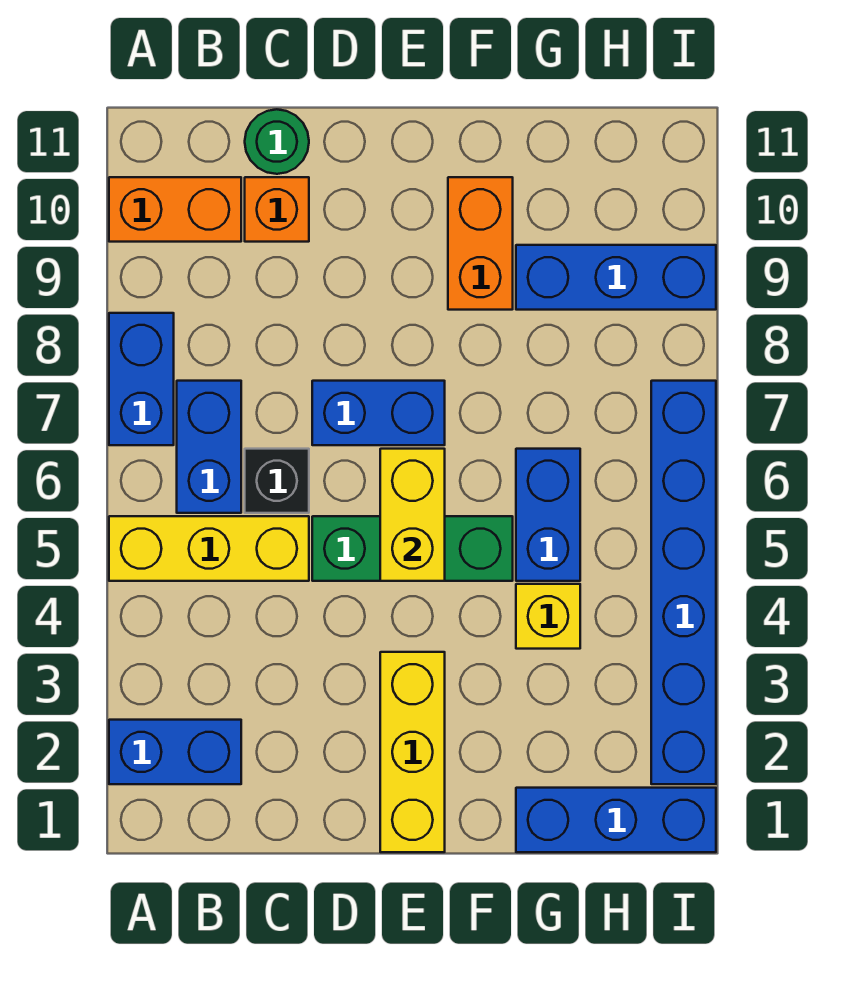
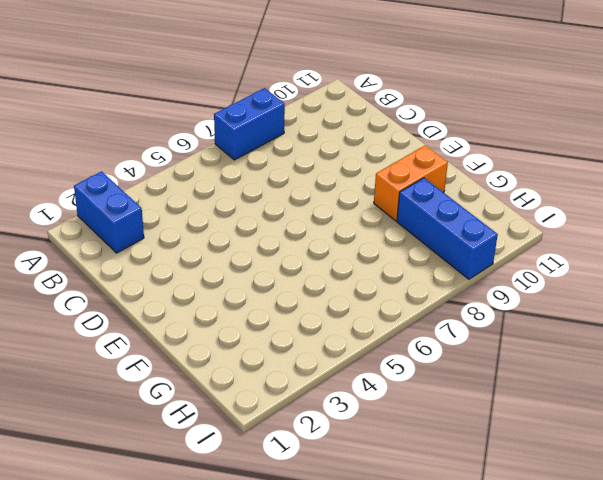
none -> yellow 1x3 brick [109,516,309,581]
none -> orange 1x2 brick [109,177,241,242]
none -> blue 1x2 brick [177,381,241,513]

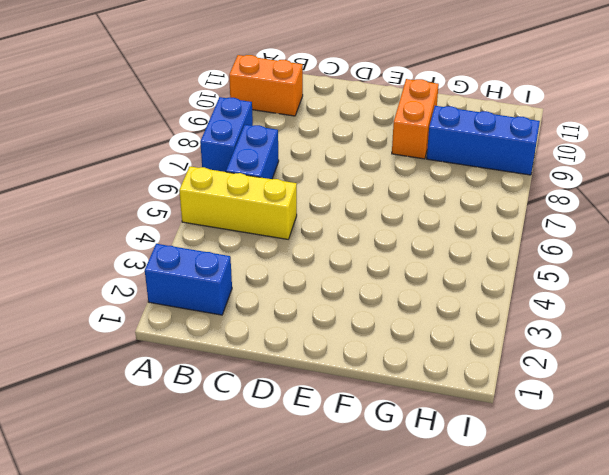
none -> black 1x1 brick [245,449,309,513]
none -> orange 1x1 brick [245,177,309,242]
none -> green 1x1 round brick [245,109,309,174]

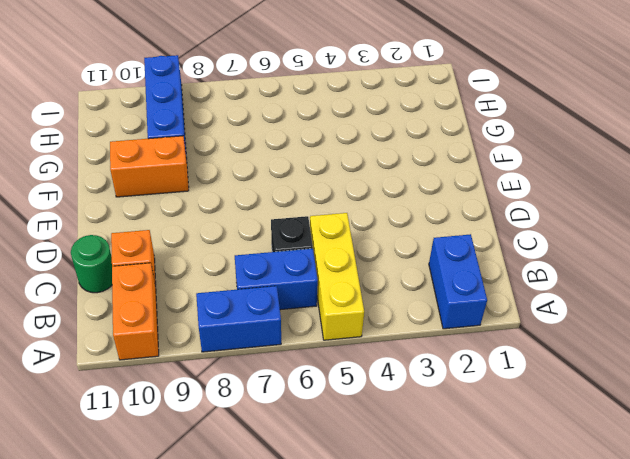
none -> green 1x3 brick [312,516,513,581]
none -> blue 1x2 brick [312,381,445,445]
none -> yellow 1x3 brick [380,652,445,852]

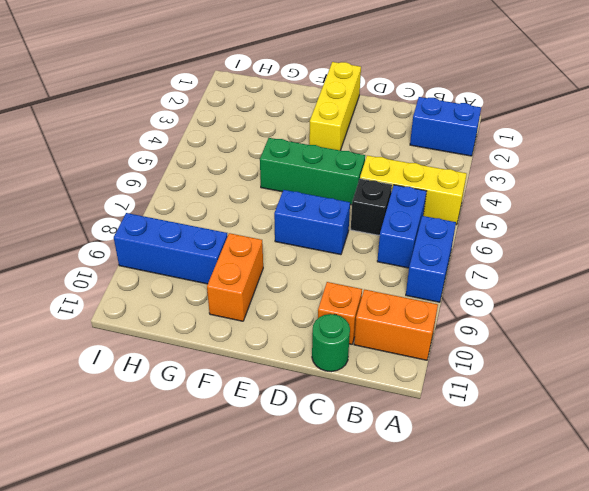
none -> blue 1x3 brick [516,788,716,852]
none -> yellow 1x1 brick [516,584,580,649]
none -> blue 1x2 brick [516,449,580,581]

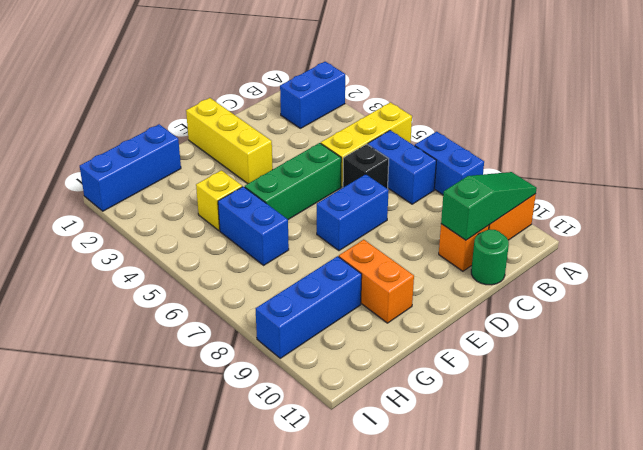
green 1x3 slope [441,172,537,240] -> none
none -> blue 1x6 brick [651,381,716,784]
none -> yellow 1x2 brick [380,449,445,581]

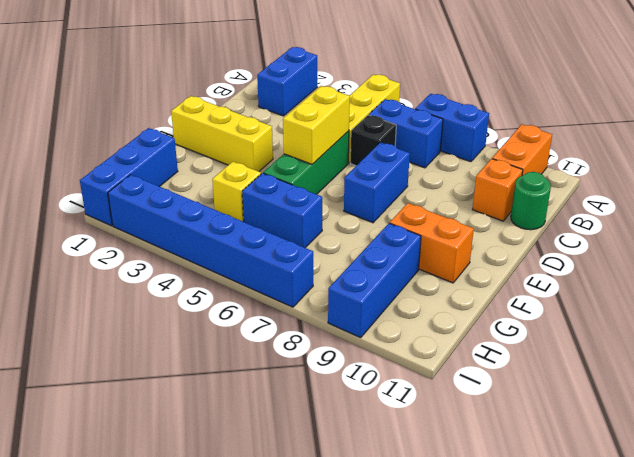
yellow 1x2 brick [283,86,350,164] -> yellow 1x2 brick turned to [380,449,445,581]

